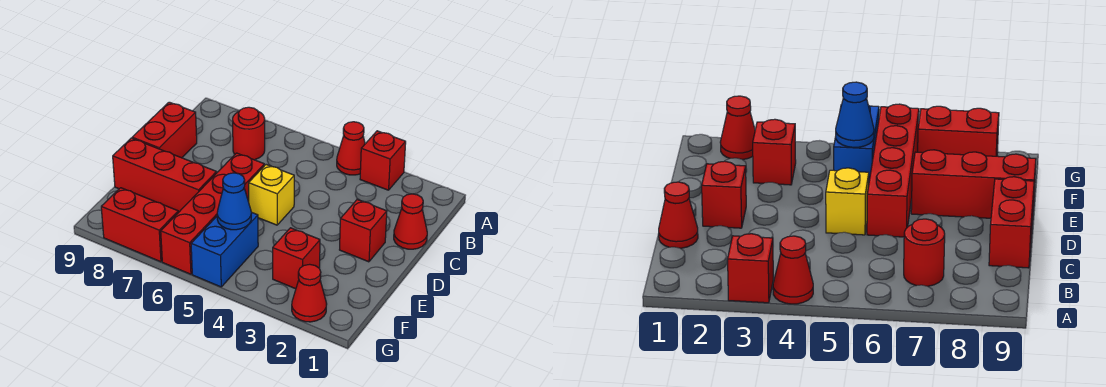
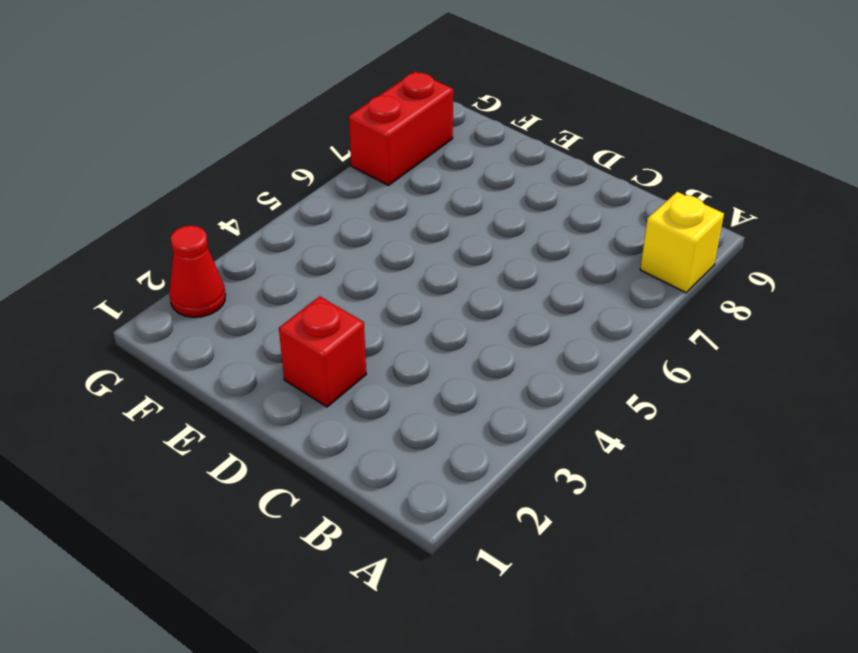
yellow 1x1 brick [640,192,724,293] -> yellow 1x1 brick moved to [249,165,294,225]
none -> red 1x1 brick [360,131,406,190]
none -> red 1x1 cone [337,122,365,175]
none -> red 1x1 round brick [233,107,265,160]

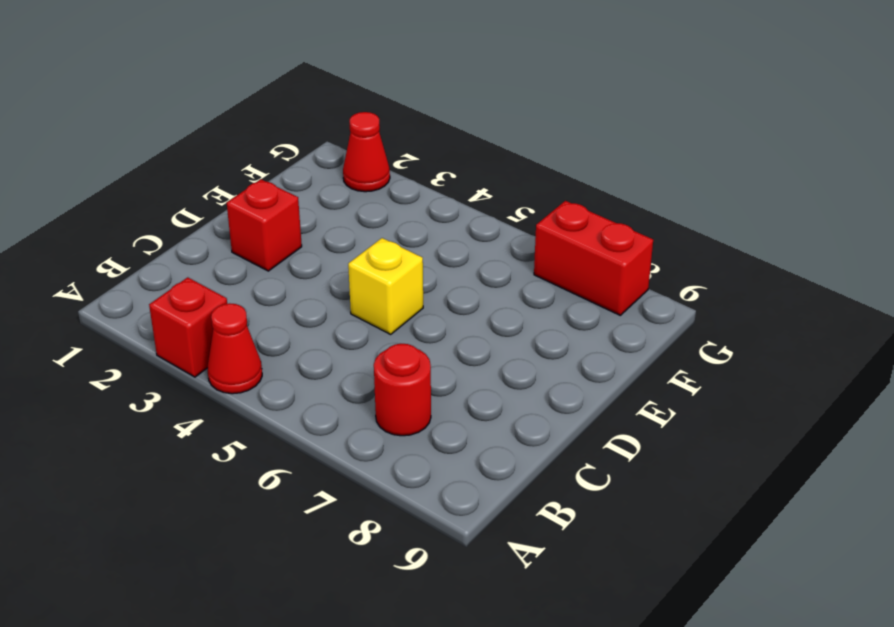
none -> red 1x1 cone [394,194,427,249]
none -> red 1x2 brick [132,102,197,158]
none -> red 1x4 brick [161,153,264,274]

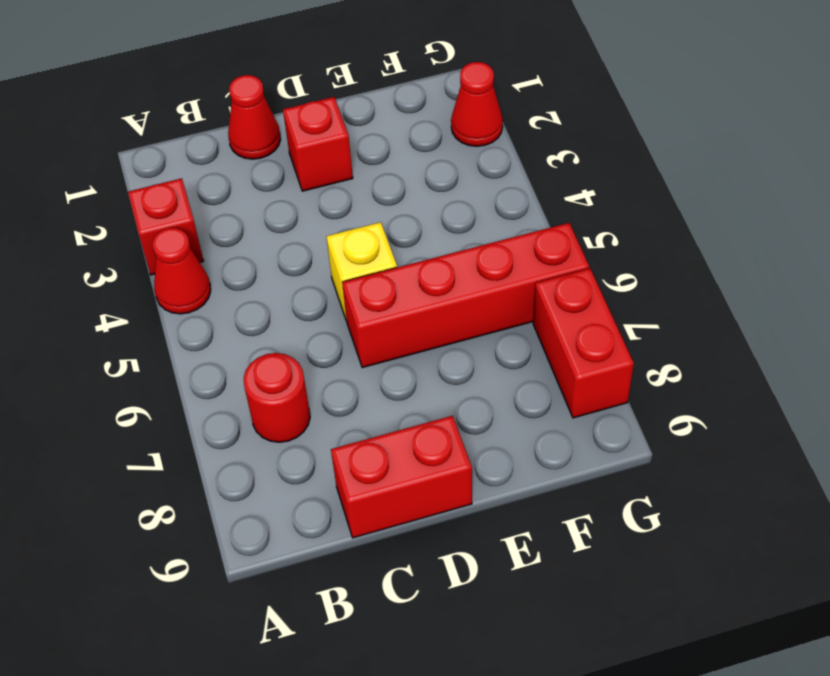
none -> red 1x3 brick [113,138,217,213]
none -> red 1x1 brick [273,228,320,289]
none -> blue 1x2 brick [191,212,258,287]

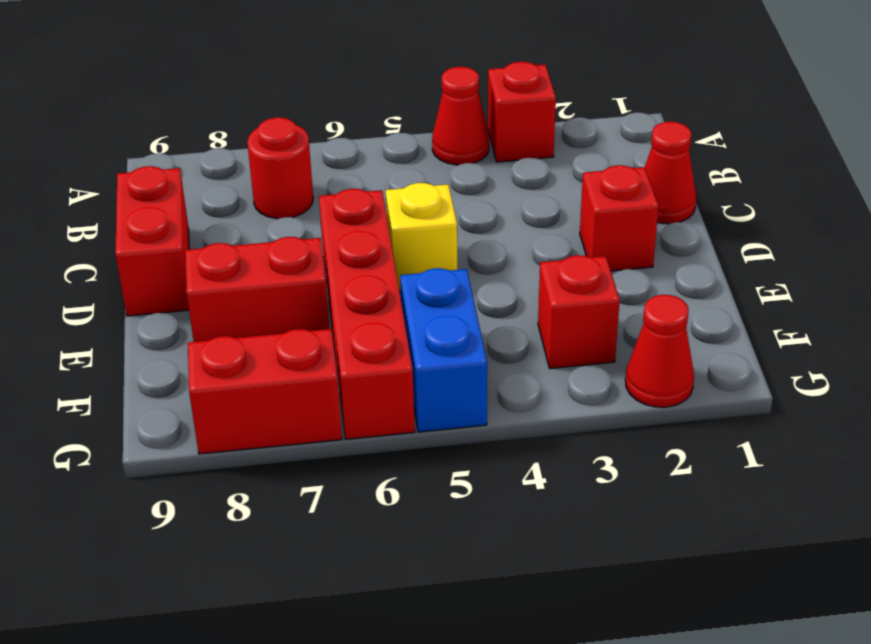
red 1x2 brick [185,237,329,342] -> red 1x3 brick [113,138,217,213]
none -> blue 1x1 cone [217,173,251,230]

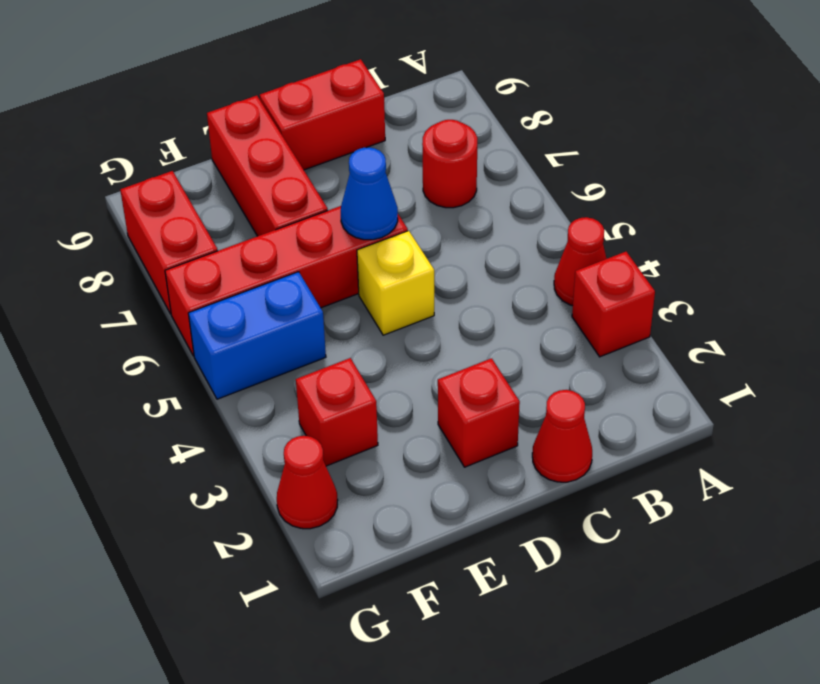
blue 1x1 cone [341,147,398,240] -> blue 1x1 cone moved to [217,173,251,230]

